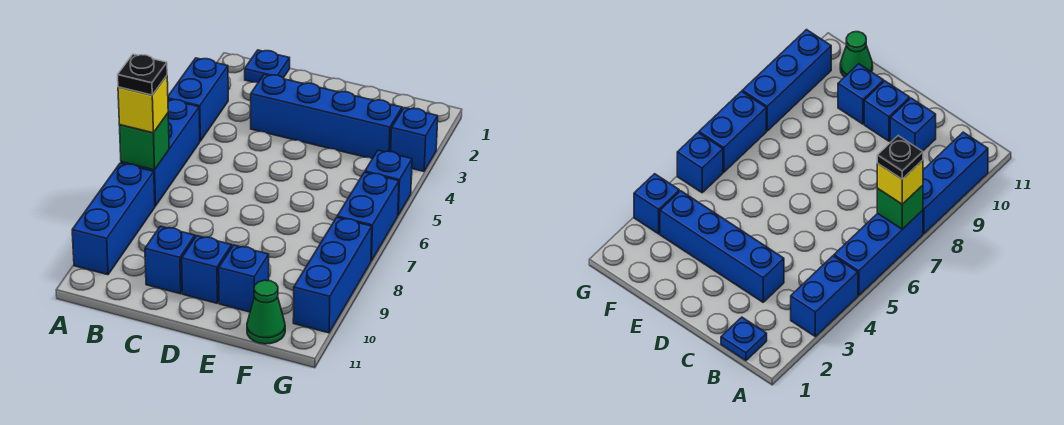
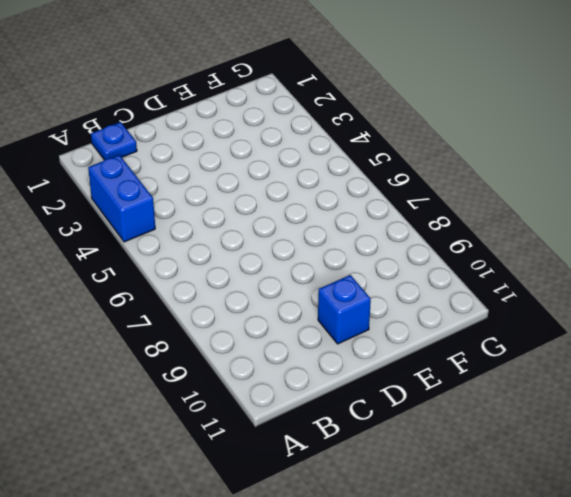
none -> blue 1x3 brick [121,99,200,206]
none -> blue 1x3 brick [72,163,155,275]
none -> blue 1x4 brick [251,74,402,159]

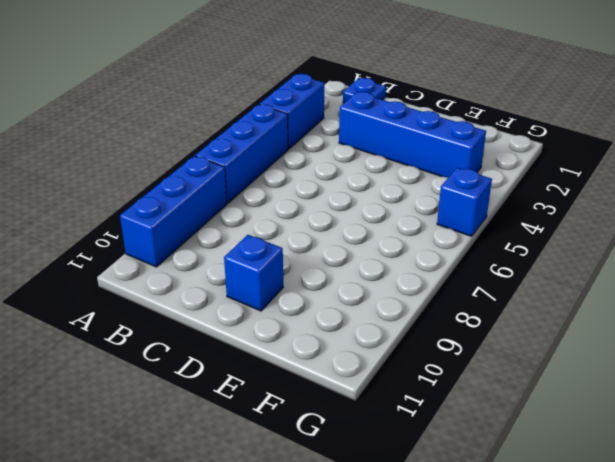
none -> blue 1x1 brick [145,226,195,294]
none -> blue 1x1 brick [219,245,269,312]
none -> green 1x1 cone [247,280,285,344]

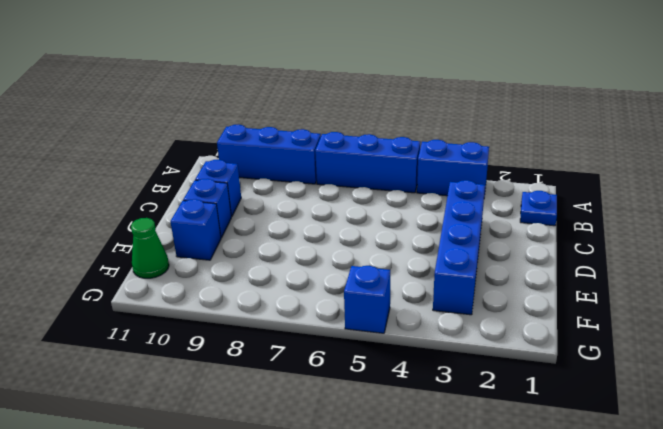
none -> blue 1x1 brick [391,108,438,171]
none -> blue 1x2 brick [337,172,399,261]
none -> blue 1x3 brick [293,218,372,333]

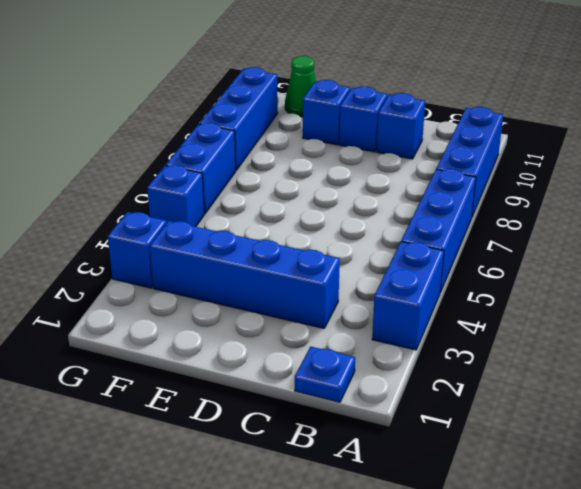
none -> green 1x1 brick [119,113,169,170]
none -> yellow 1x1 brick [118,76,168,133]
none -> black 1x1 plate [118,54,167,95]

